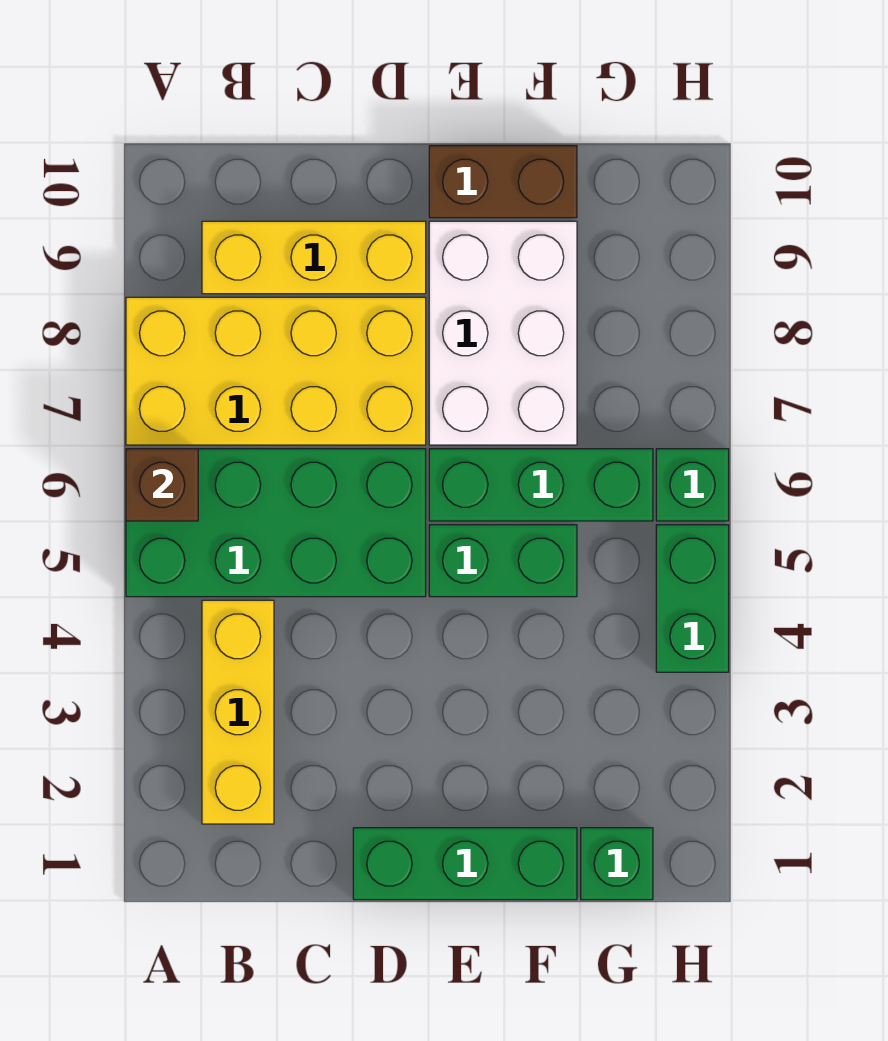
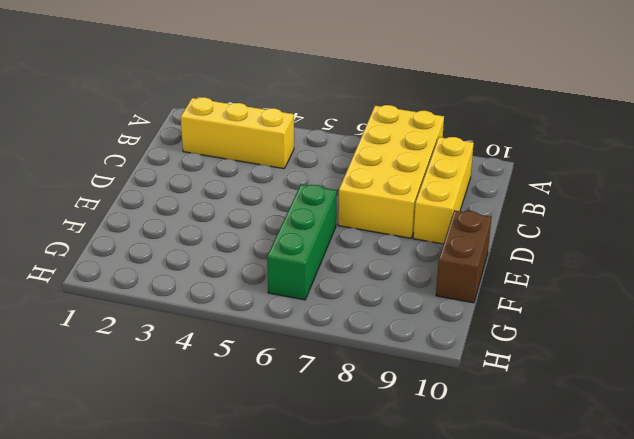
none -> green 2x4 brick [126,449,426,597]
none -> green 1x3 brick [353,828,577,900]
none -> green 1x2 brick [429,525,577,597]

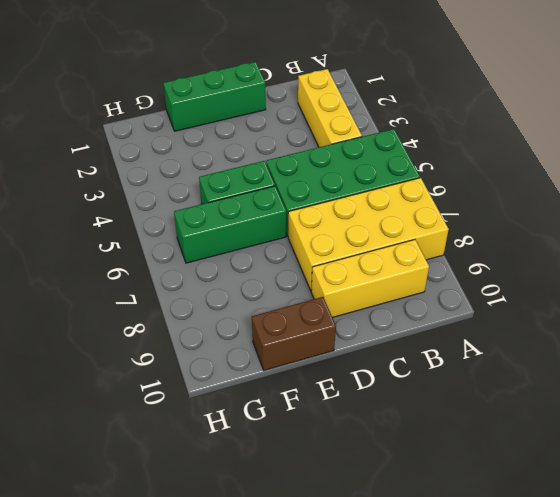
none -> white 2x3 brick [429,221,577,445]
none -> green 1x1 brick [581,828,653,900]
none -> green 1x2 brick [656,525,729,672]

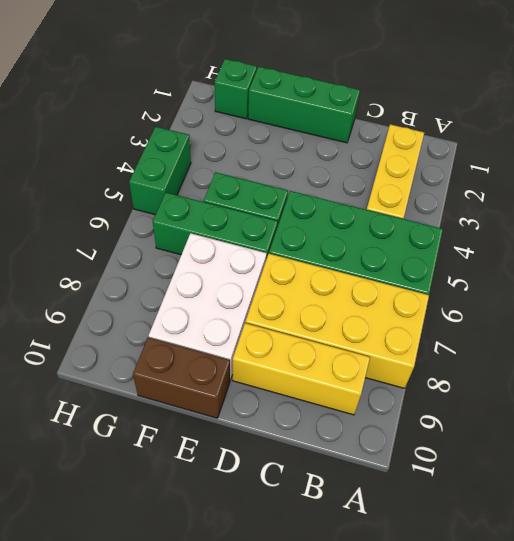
none -> green 1x1 brick [656,449,729,521]
none -> brown 1x1 brick [126,449,198,521]

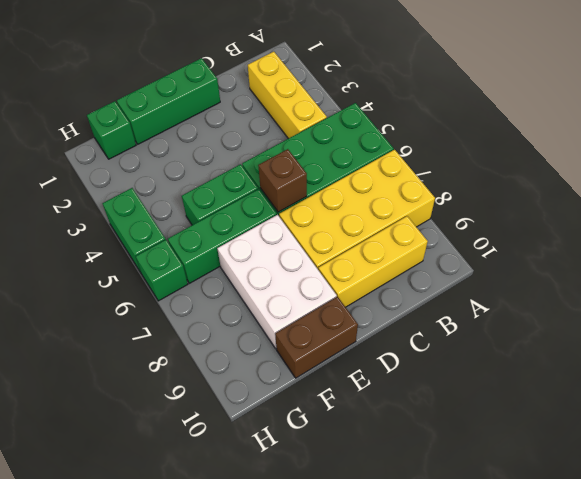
brown 1x1 brick [258,149,307,212] -> brown 1x1 brick moved to [126,449,198,521]

